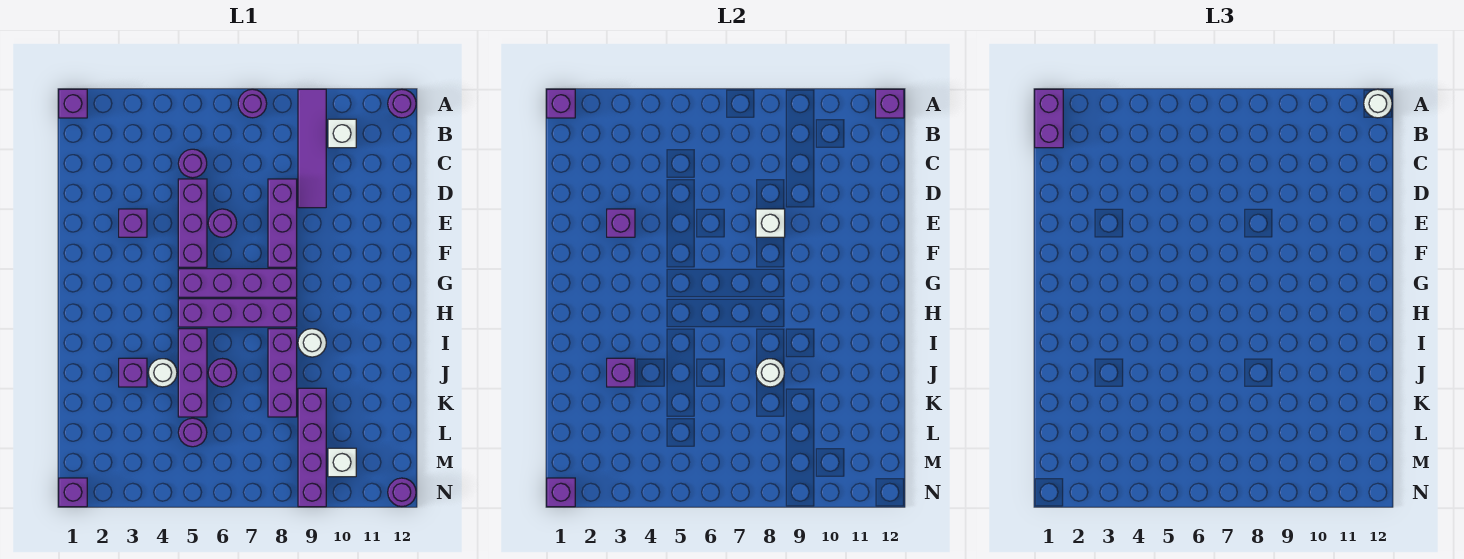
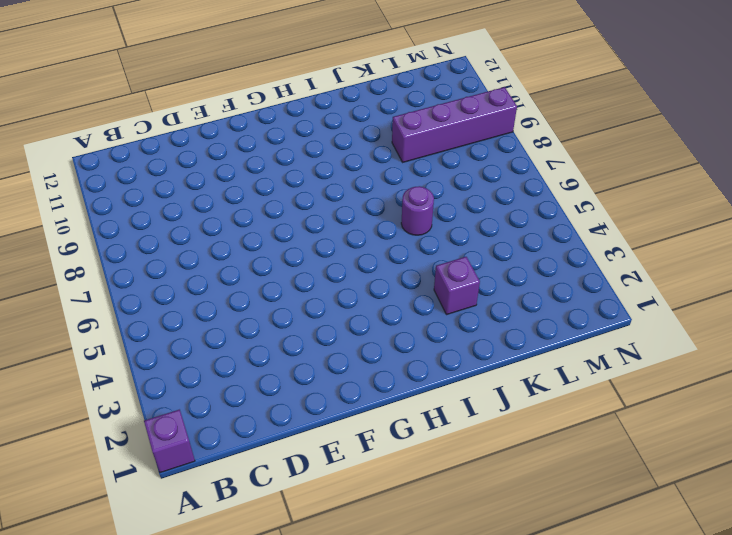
none -> purple 1x1 round brick [238,89,267,118]
none -> purple 1x4 tile [298,89,326,208]
none -> purple 1x1 round brick [388,89,416,118]
none -> white 1x1 brick [328,119,356,148]

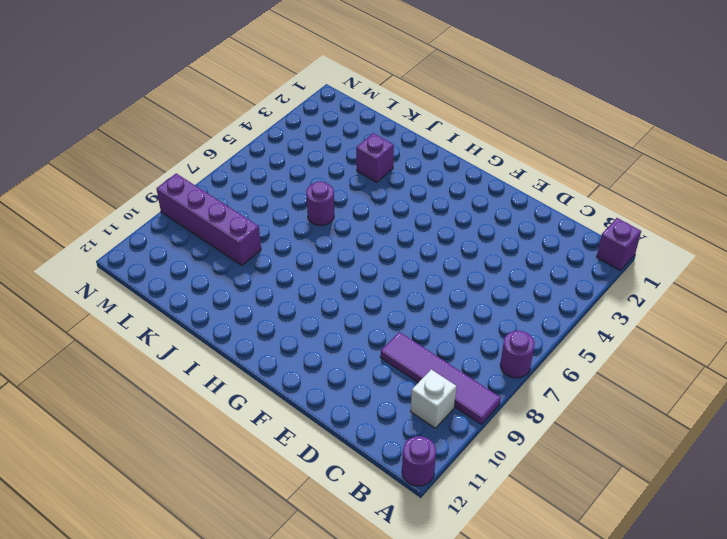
none -> purple 1x1 round brick [178,149,207,178]
none -> purple 1x3 brick [178,179,207,267]
none -> purple 1x3 brick [268,179,297,267]
none -> purple 1x1 brick [119,209,147,237]

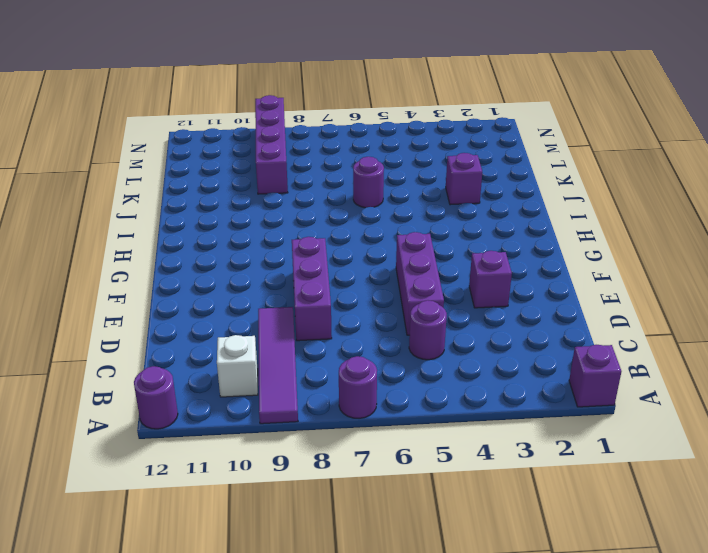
none -> purple 1x1 round brick [208,209,237,237]
none -> purple 1x4 brick [178,269,297,297]
none -> purple 1x4 brick [178,299,297,327]
none -> purple 1x3 brick [178,329,207,417]

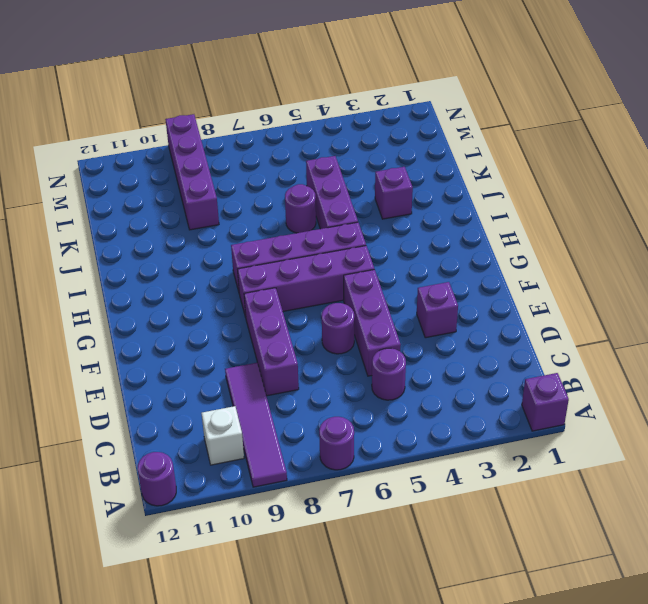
none -> purple 1x3 brick [268,329,297,417]
none -> white 1x1 round brick [298,329,326,357]
none -> white 1x1 round brick [149,359,177,387]
none -> purple 1x1 round brick [178,418,207,447]

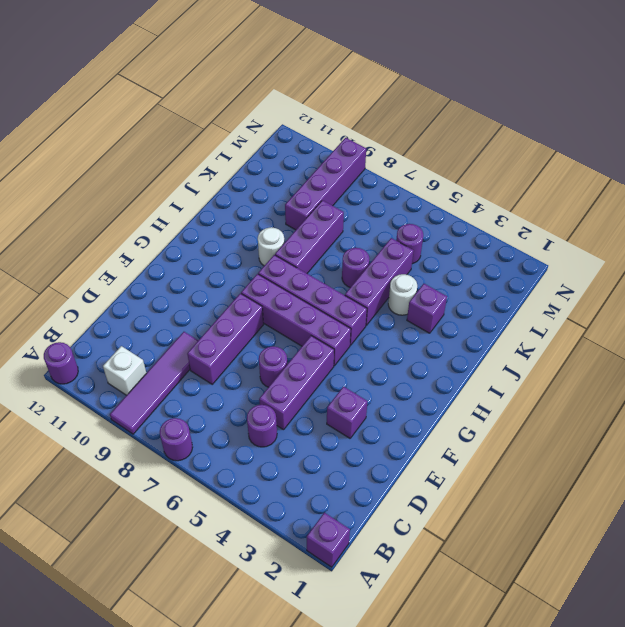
none -> white 1x1 brick [328,448,356,477]
none -> purple 1x1 brick [59,478,87,507]
none -> purple 1x1 round brick [388,478,416,506]
none -> purple 1x1 brick [547,89,575,118]

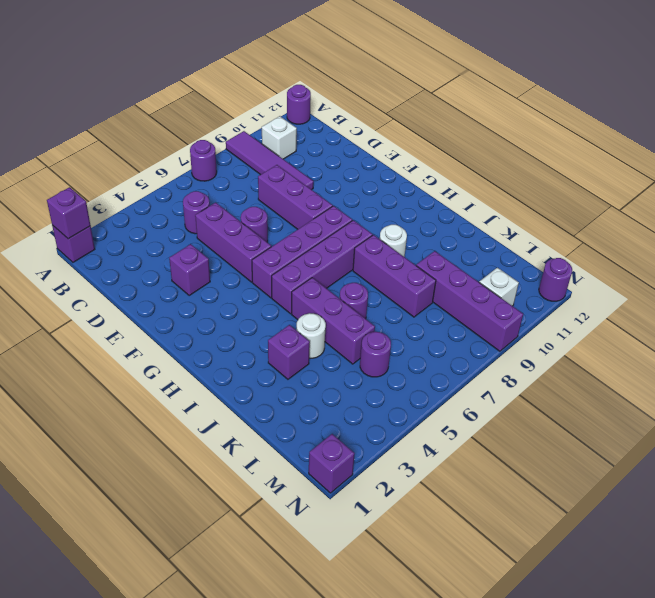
none -> purple 1x1 brick [876,89,904,118]
none -> purple 1x1 brick [607,209,635,237]
none -> white 1x1 brick [756,209,785,237]
none -> purple 1x1 brick [607,358,635,387]

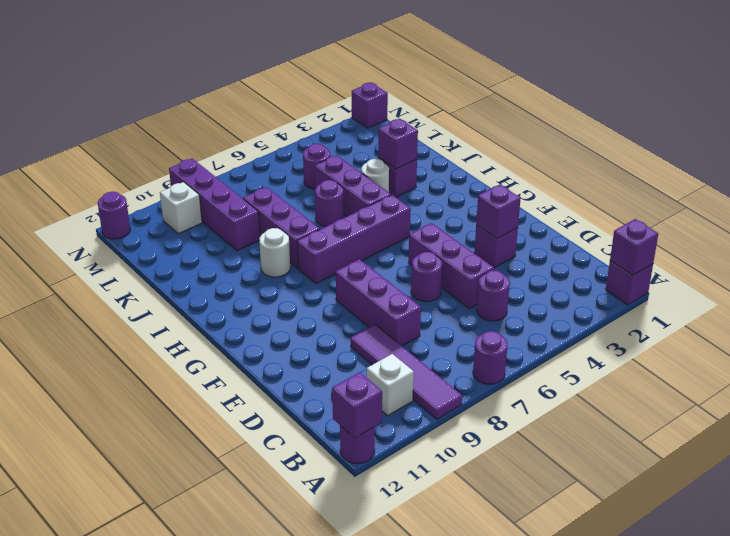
none -> purple 1x4 brick [178,269,297,297]
none -> white 1x1 brick [756,209,785,237]
none -> white 1x1 round brick [756,359,785,387]
none -> purple 1x1 brick [547,478,575,507]

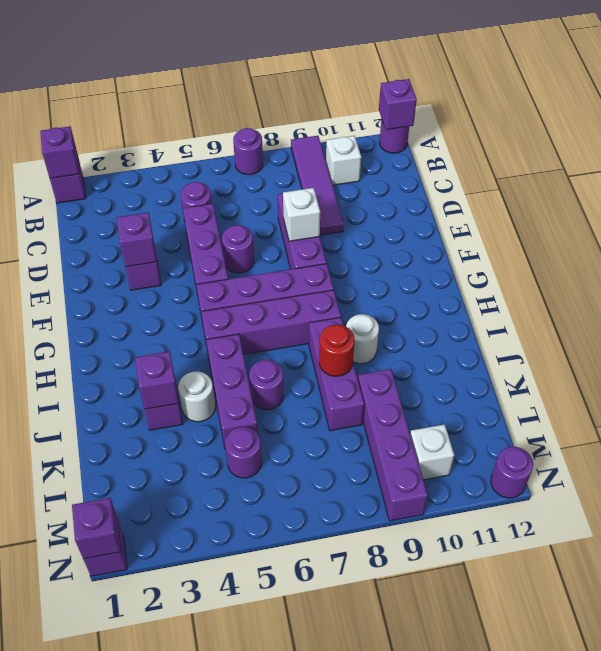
red 1x1 round brick [319,324,355,376] -> white 1x1 round brick [756,359,785,387]
none -> purple 1x2 brick [1035,89,1063,148]
none -> white 1x1 round brick [1364,89,1392,118]

